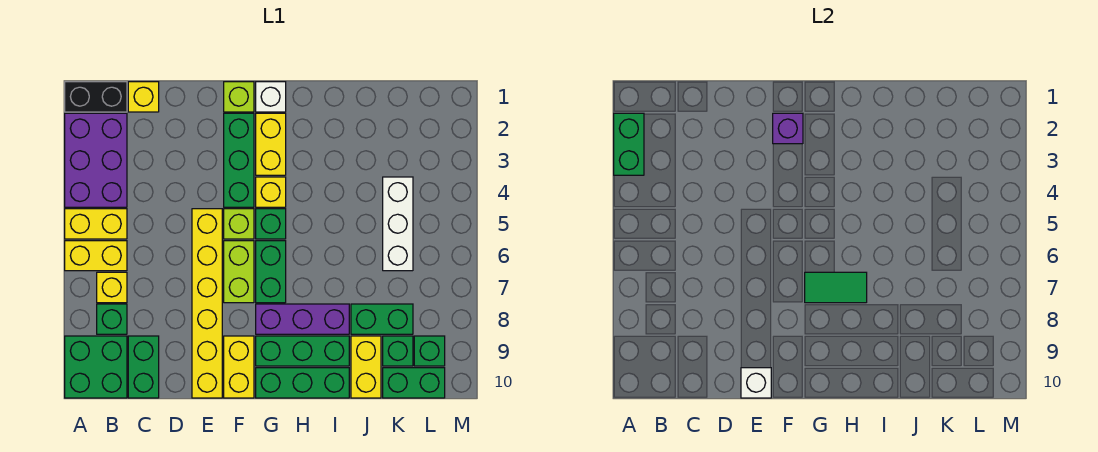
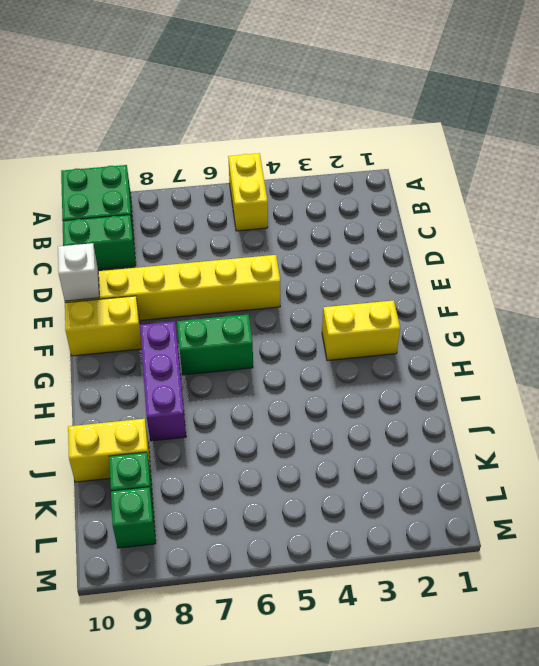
none -> black 1x2 brick [65,82,127,112]
none -> purple 2x3 brick [65,113,127,207]
none -> yellow 1x2 brick [65,241,127,271]
none -> yellow 1x1 brick [97,272,127,303]

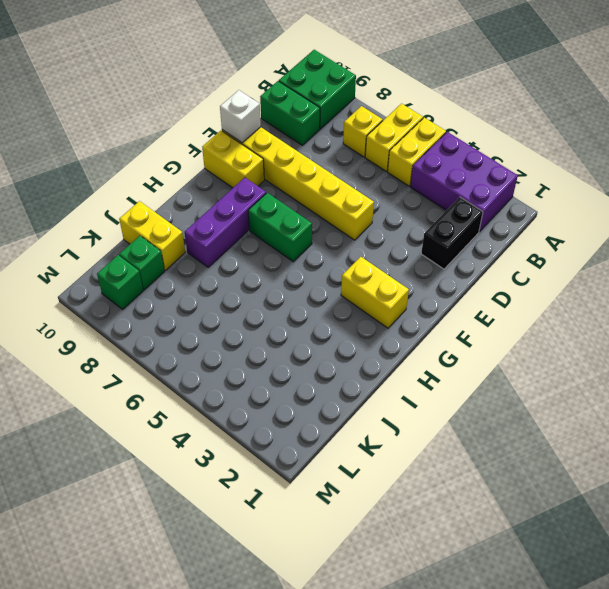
black 1x2 brick [421,197,483,269] -> black 1x2 brick moved to [65,82,127,112]
none -> green 1x1 brick [97,304,127,334]
none -> yellow 1x1 brick [128,82,159,112]
none -> lime 1x1 brick [224,82,254,112]
none -> green 1x3 brick [224,113,254,207]

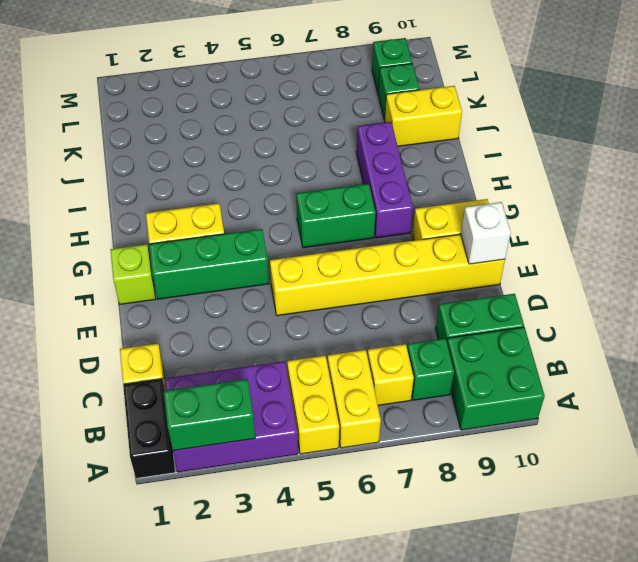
none -> lime 1x1 brick [224,209,254,239]
none -> lime 1x2 brick [224,241,254,303]
none -> white 1x1 brick [256,82,286,112]
none -> yellow 1x1 brick [256,177,286,207]

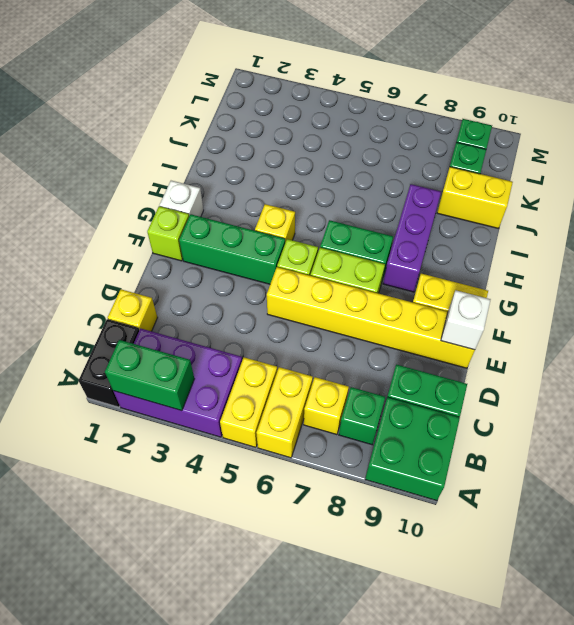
none -> yellow 1x2 brick [256,113,286,175]
none -> green 1x1 brick [256,209,286,239]
none -> green 1x3 brick [256,336,349,366]
none -> green 1x3 brick [256,368,349,398]

